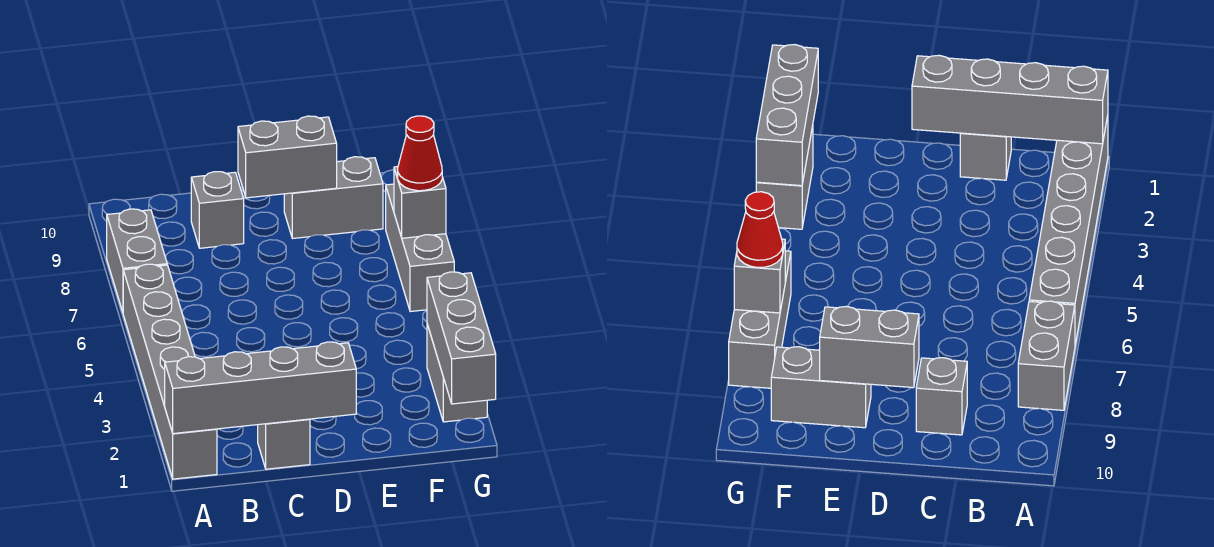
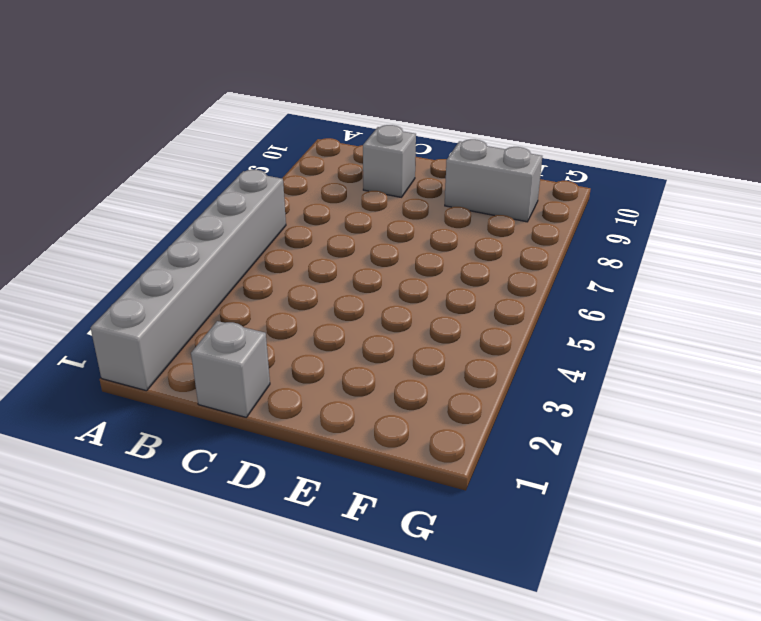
none -> grey 1x2 brick [107,209,167,312]
none -> grey 1x2 brick [427,324,487,422]
none -> grey 1x3 brick [386,184,454,312]

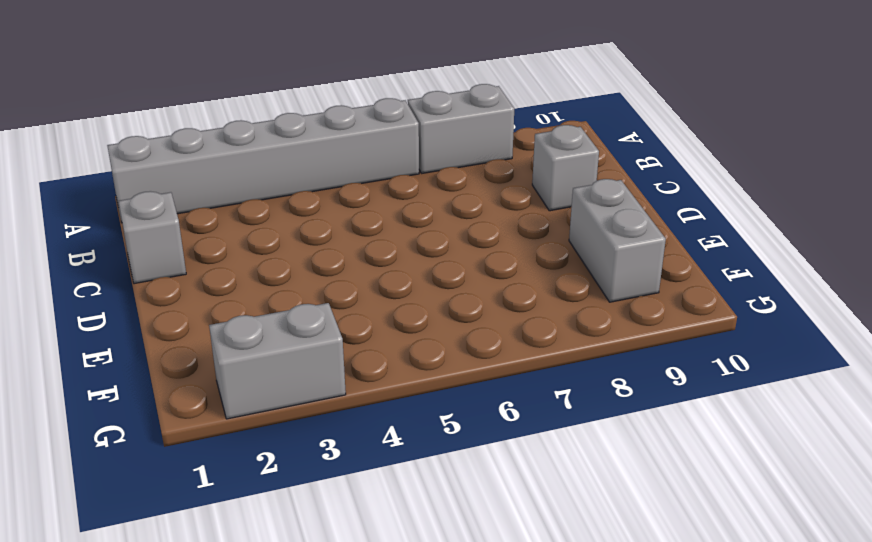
none -> grey 1x3 brick [386,184,454,312]
none -> grey 1x4 brick [165,342,356,434]
none -> grey 1x2 brick [238,116,337,198]

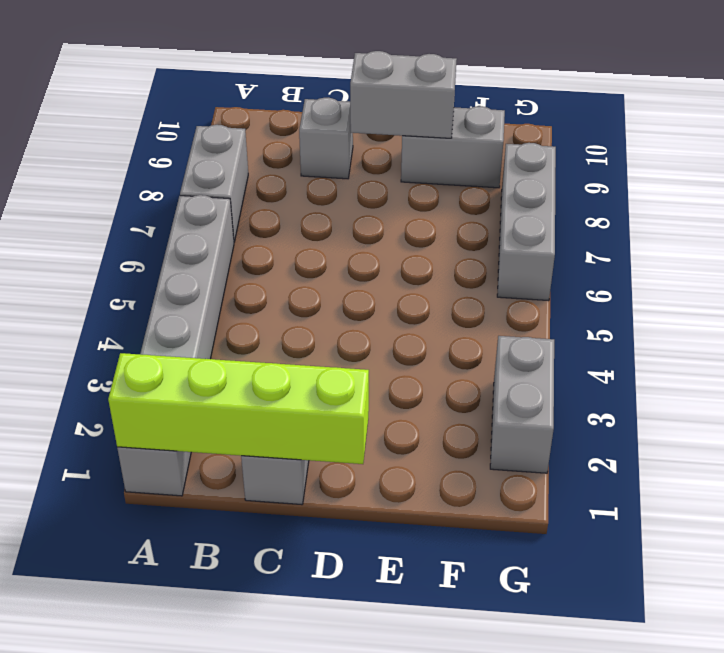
lime 1x4 brick [108,353,369,464] -> grey 1x4 brick [165,342,356,434]
none -> grey 1x3 brick [427,272,496,404]
none -> grey 1x1 brick [394,167,446,238]
none -> red 1x1 cone [398,116,442,191]

